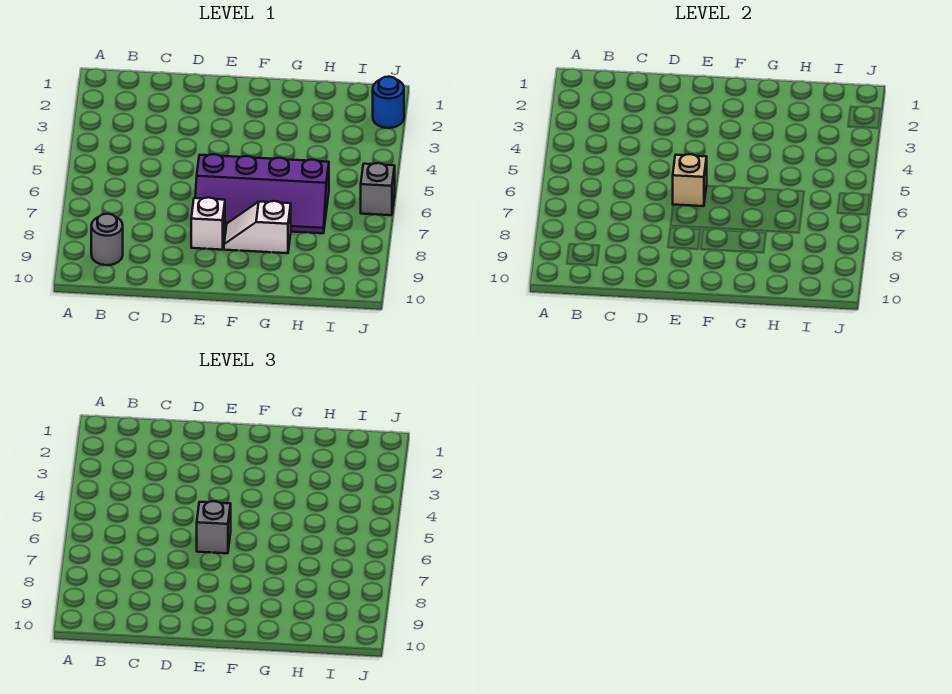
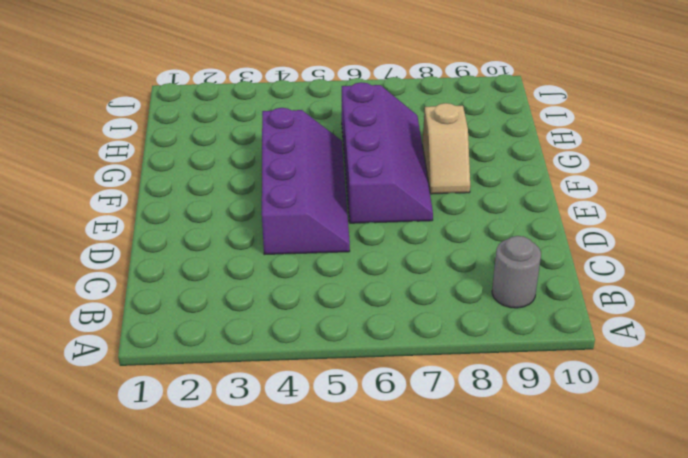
purple 2x4 slope [262,108,350,255] -> none
tan 1x2 slope [423,103,470,194] -> white 1x2 slope [224,201,291,253]
none -> white 1x1 brick [191,197,225,250]
none -> blue 1x1 round brick [373,77,404,128]

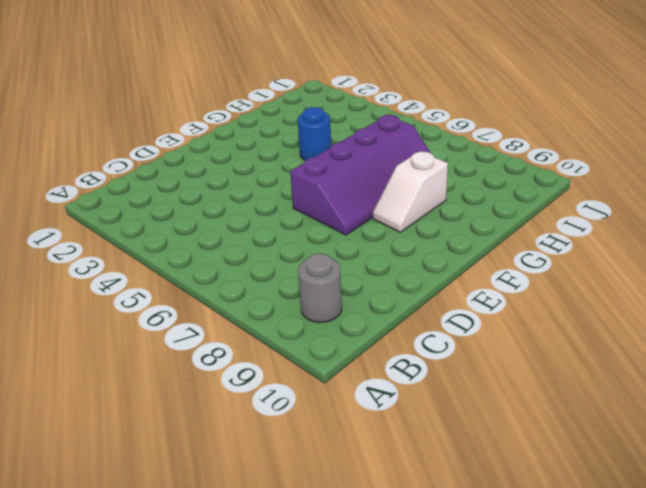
blue 1x1 round brick [298,107,331,160] -> blue 1x1 round brick moved to [373,77,404,128]
none -> white 1x1 brick [191,197,225,250]
none -> grey 1x1 brick [361,163,395,215]

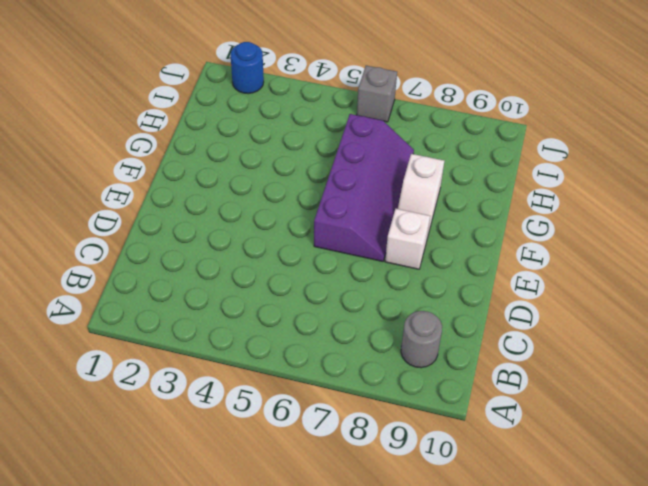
none -> tan 1x1 brick [673,154,707,206]
none -> grey 1x1 brick [197,501,231,553]

